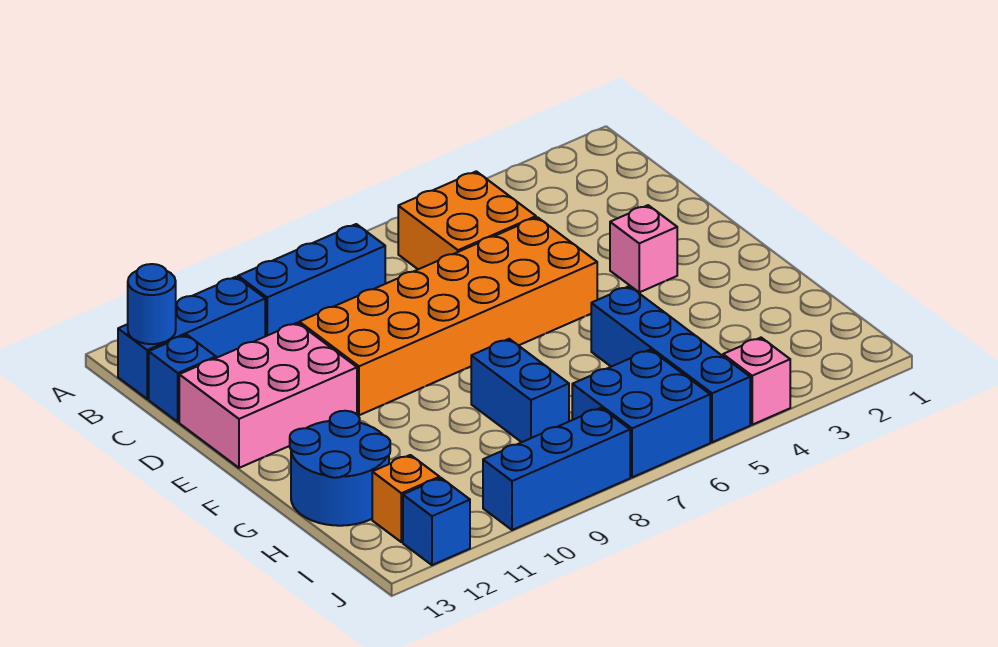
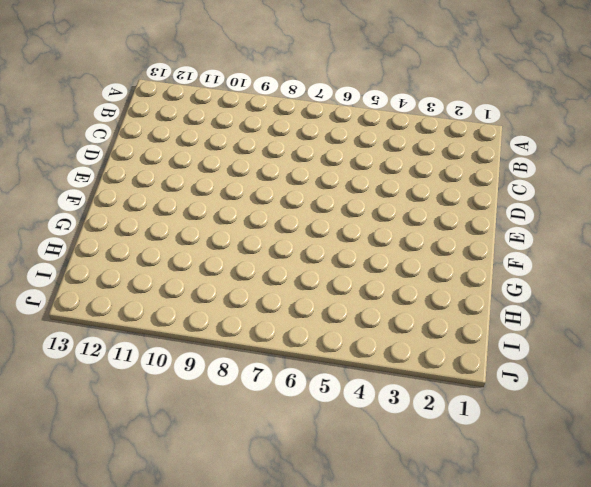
none -> orange 2x2 brick [398,171,536,269]
none -> blue 1x3 brick [238,224,385,336]
none -> blue 1x3 brick [118,277,265,399]

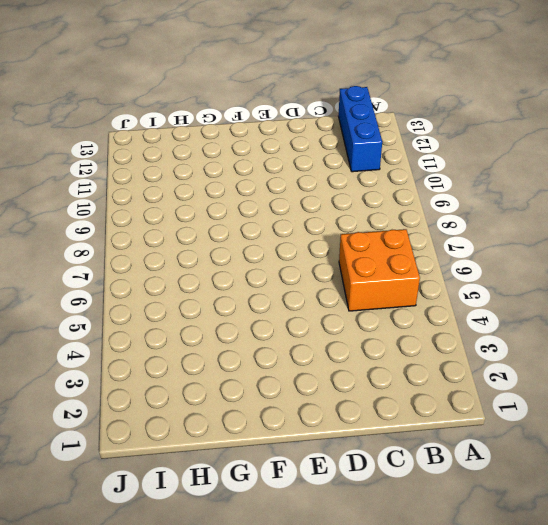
none -> blue 1x3 brick [238,224,385,336]
none -> blue 1x1 brick [149,335,216,422]
none -> orange 2x6 brick [299,217,597,415]

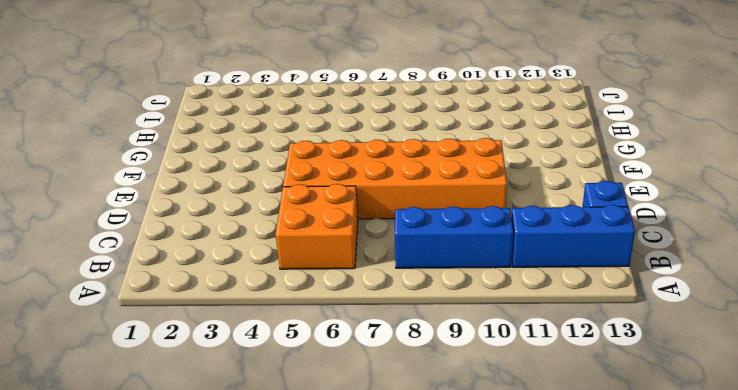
none -> pink 2x3 brick [179,323,357,468]
none -> pink 1x1 brick [610,205,677,292]
none -> blue 1x4 brick [591,286,750,442]

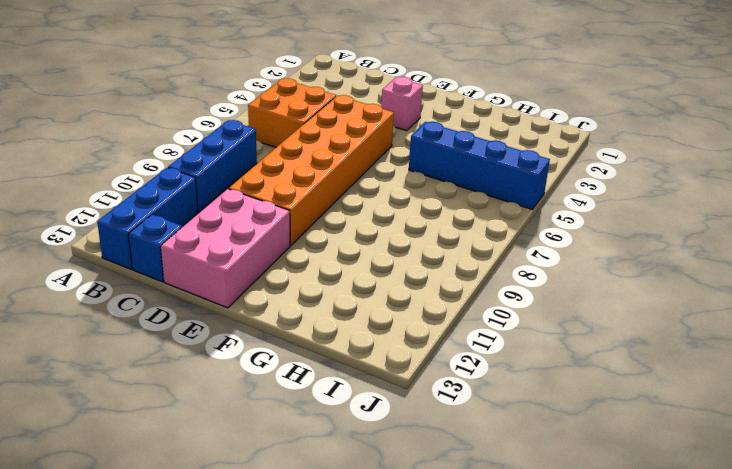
none -> blue 1x2 brick [471,339,569,442]
none -> blue 2x2 round brick [290,411,390,526]
none -> blue 2x2 brick [572,350,710,477]

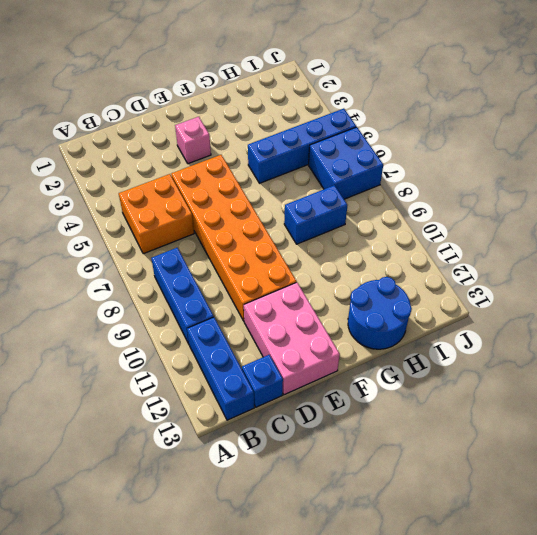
none -> orange 1x1 brick [372,455,440,542]
none -> pink 1x1 brick [723,338,790,425]
none -> blue 1x3 brick [483,408,630,530]

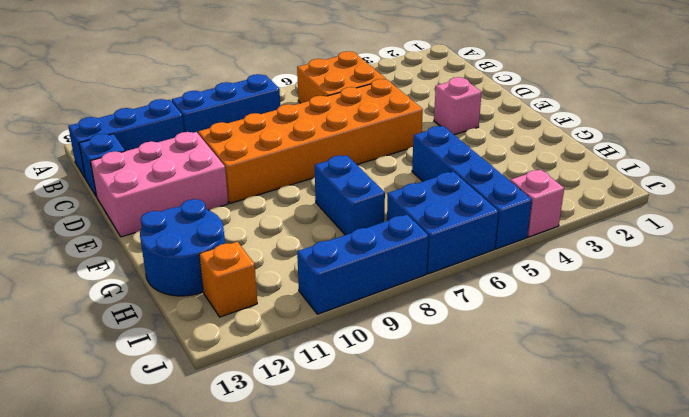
none -> blue 1x1 brick [403,478,470,565]
none -> blue 1x1 round brick [128,264,176,344]

